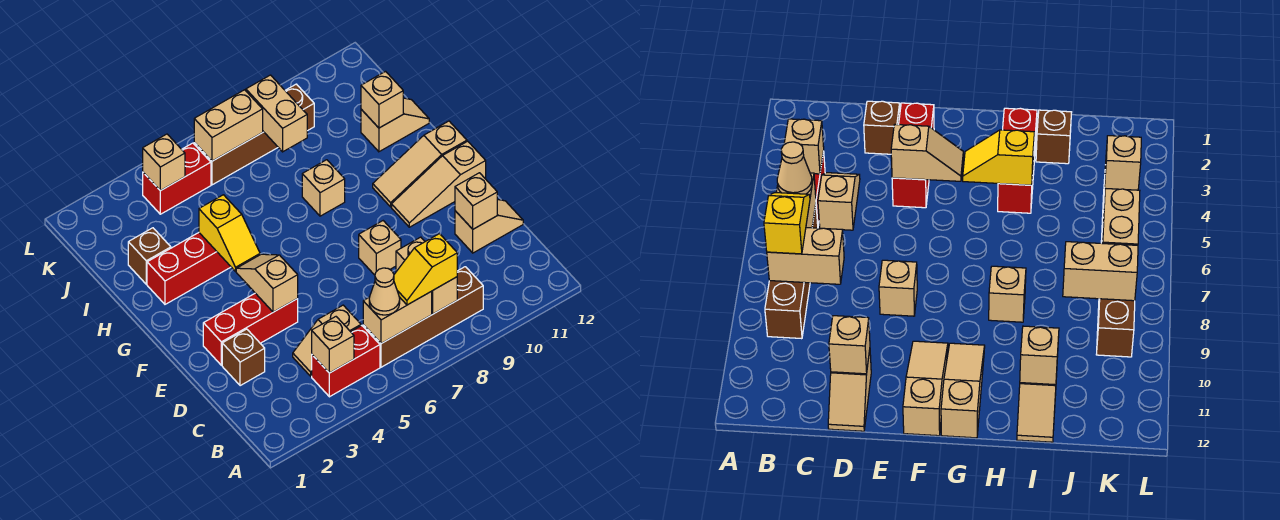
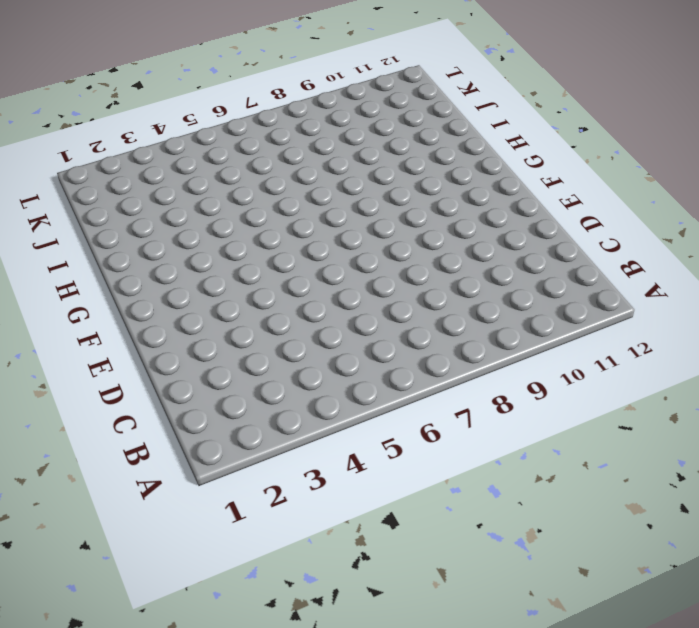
none -> red 1x2 brick [312,326,380,397]
none -> brown 1x4 brick [363,267,483,367]
none -> tan 1x2 slope [293,305,361,376]

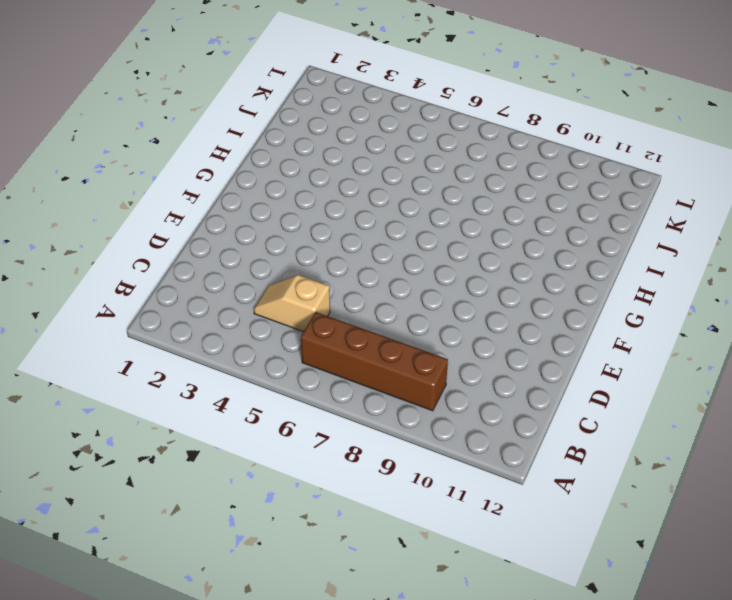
none -> red 1x2 brick [312,326,380,397]
none -> brown 1x1 brick [222,329,265,386]
none -> tan 1x2 slope [455,199,523,253]

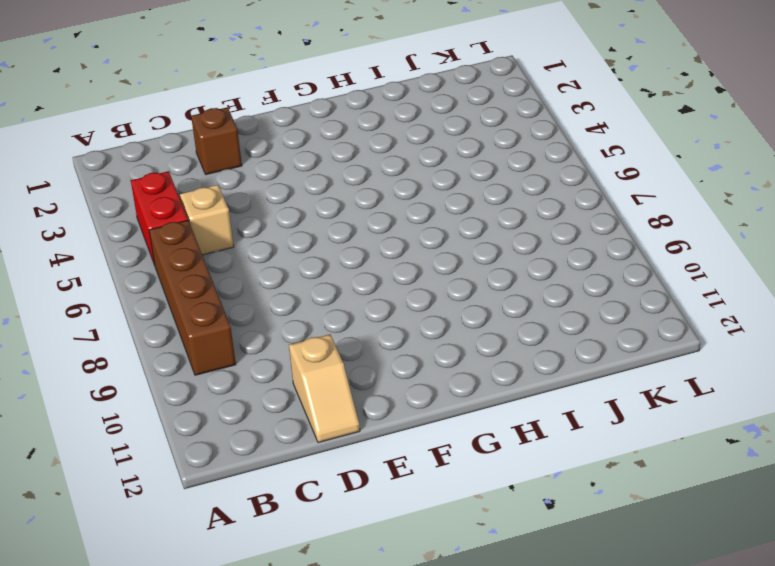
none -> red 1x3 brick [203,293,298,365]
none -> tan 1x1 brick [359,221,401,275]
none -> tan 1x3 slope [392,141,486,227]

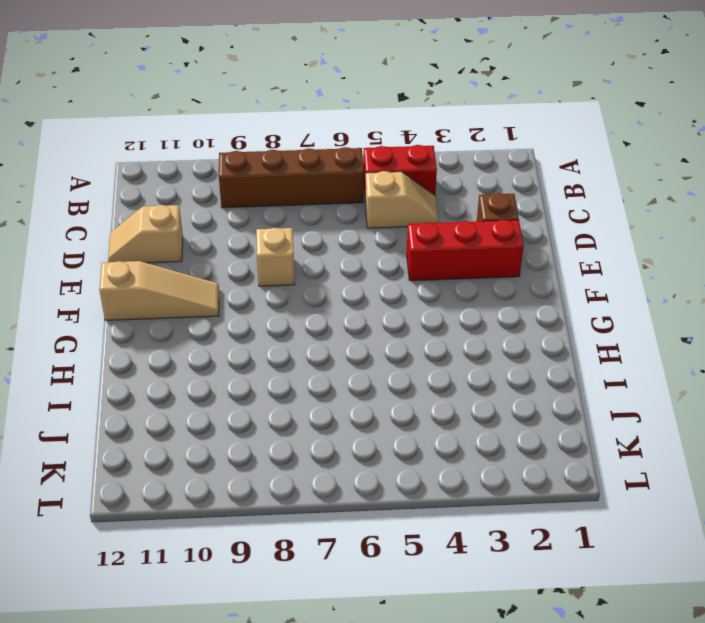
none -> tan 1x3 slope [373,121,467,207]
none -> red 1x3 brick [147,233,231,304]
none -> tan 1x1 brick [302,160,345,216]

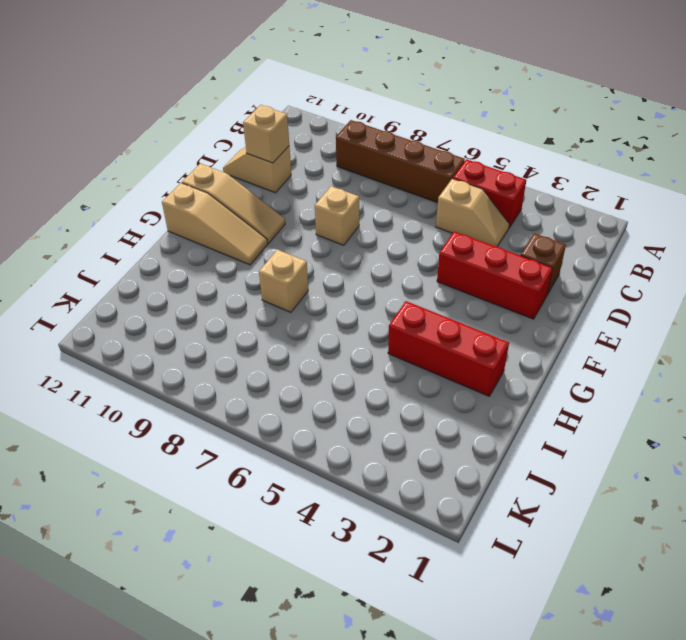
none -> brown 1x1 brick [128,228,171,284]
none -> tan 1x2 slope [361,98,429,152]
none -> red 1x2 brick [143,143,211,214]

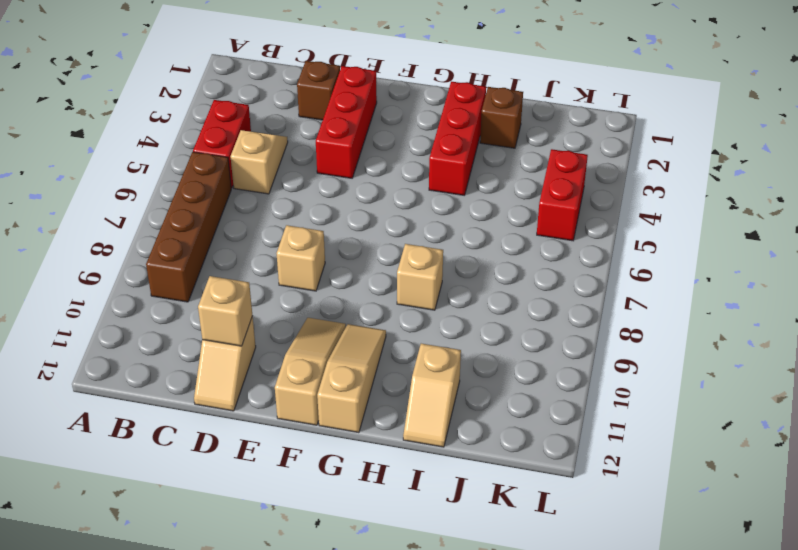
none -> brown 1x4 brick [194,84,314,185]
none -> tan 1x1 brick [312,317,354,373]
none -> tan 1x2 brick [363,292,432,344]

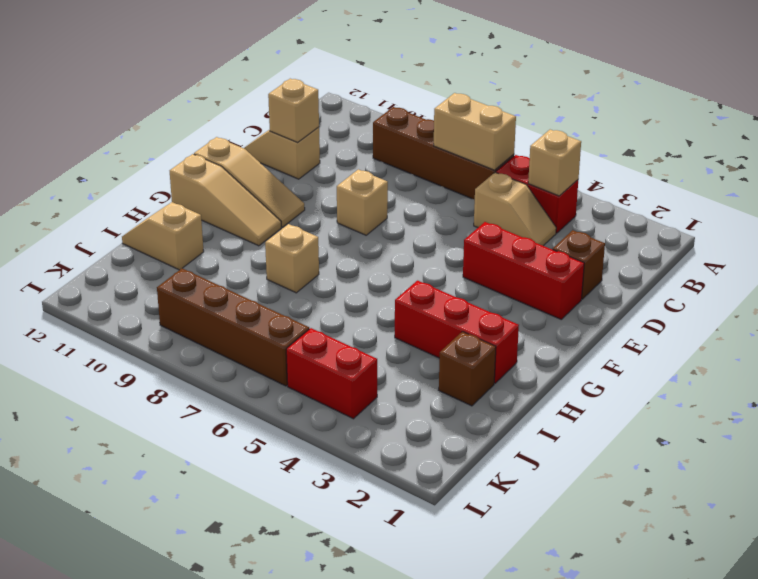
none -> tan 1x2 brick [396,237,457,314]
none -> tan 1x2 slope [236,254,298,312]
none -> yellow 1x2 slope [199,195,260,271]

